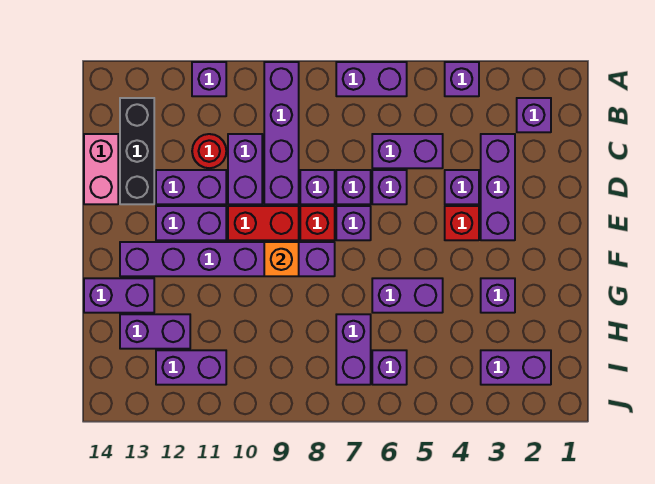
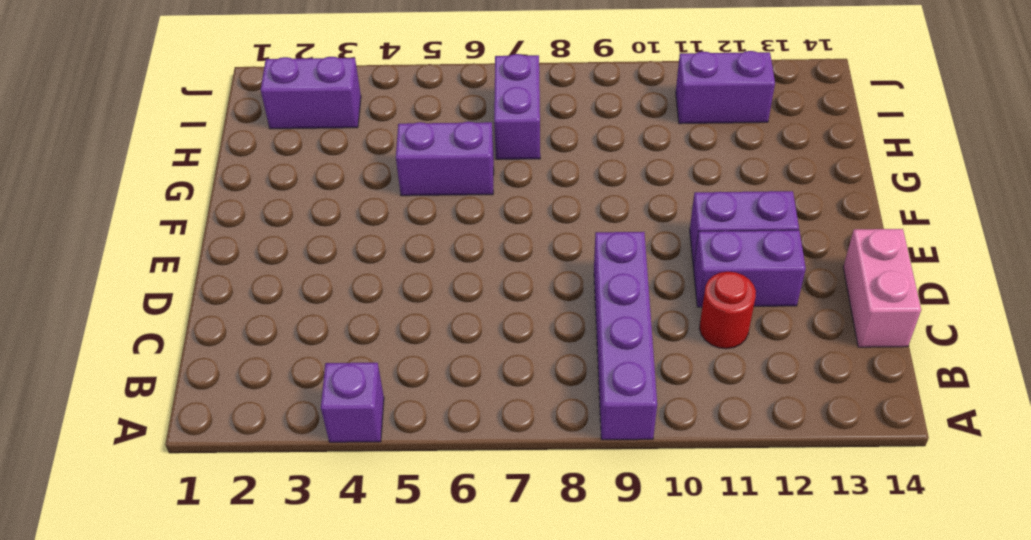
none -> purple 1x2 brick [336,62,407,96]
none -> purple 1x1 brick [192,62,226,96]
none -> purple 1x1 brick [517,98,551,132]
none -> black 1x3 brick [120,98,154,204]

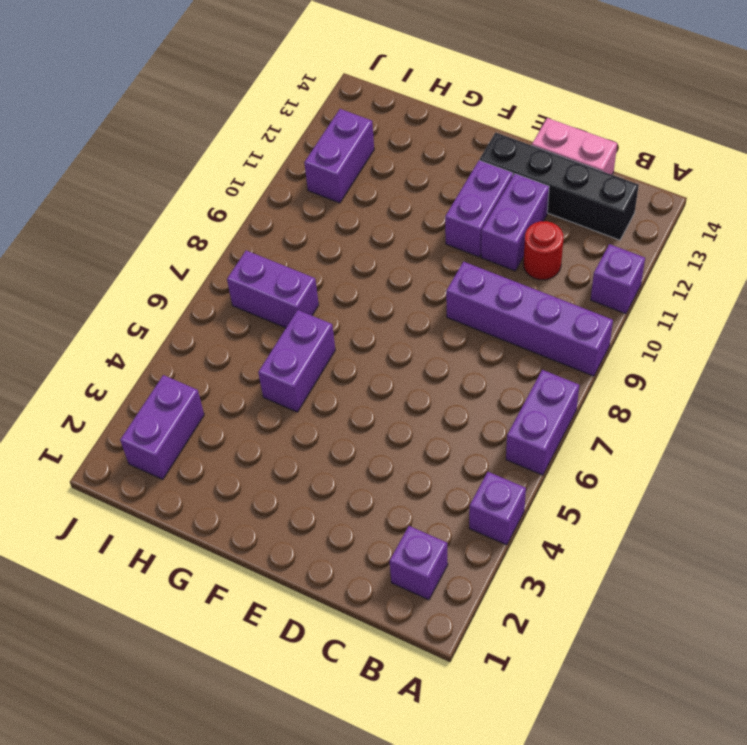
black 1x4 brick [480,132,639,240] -> black 1x3 brick [120,98,154,204]
none -> purple 1x3 brick [481,134,515,240]
none -> purple 1x2 brick [372,134,443,168]
none -> purple 1x2 brick [228,134,262,204]
none -> purple 1x1 brick [445,170,479,204]

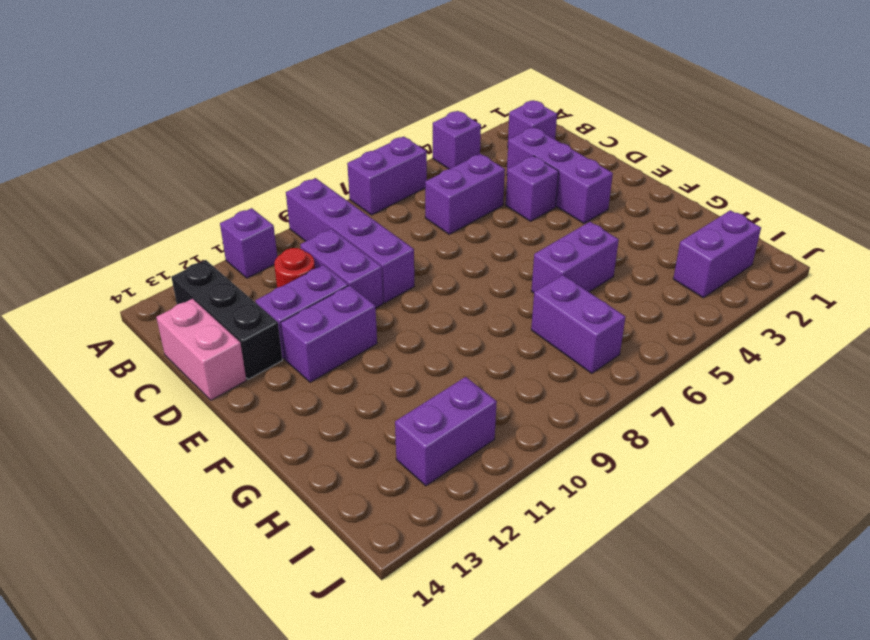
none -> purple 1x1 brick [372,170,407,204]
none -> purple 1x1 brick [336,170,371,204]
none -> purple 1x1 brick [300,170,335,204]
none -> red 1x1 brick [445,206,479,240]

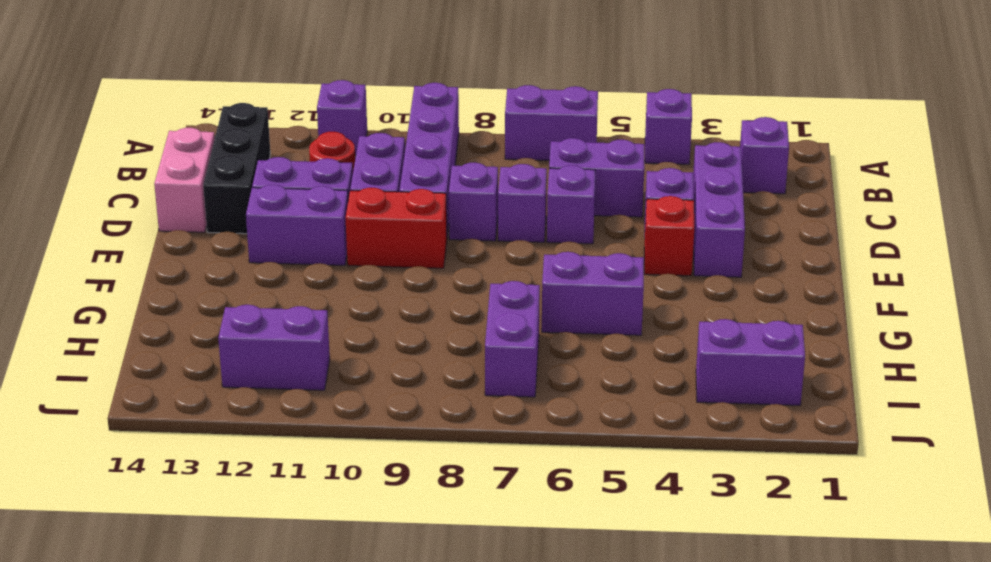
none -> purple 1x1 brick [336,206,371,240]
none -> red 1x1 brick [300,206,335,240]
none -> purple 1x6 brick [120,242,335,276]
none -> purple 1x1 brick [481,278,515,313]

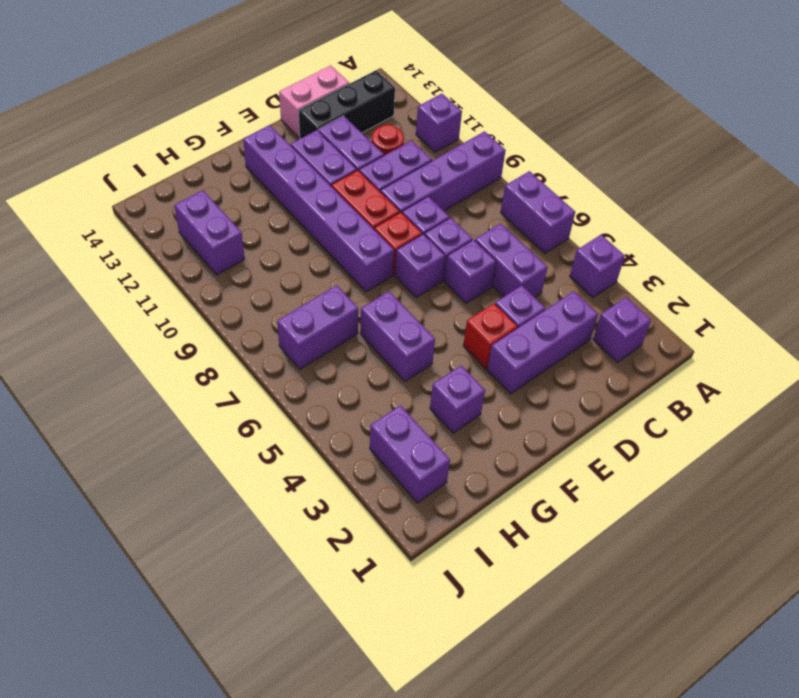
none -> purple 1x2 brick [84,278,154,313]
none -> purple 1x2 brick [120,314,190,349]
none -> purple 1x1 brick [372,350,407,385]
none -> orange 1x1 brick [264,242,299,276]

